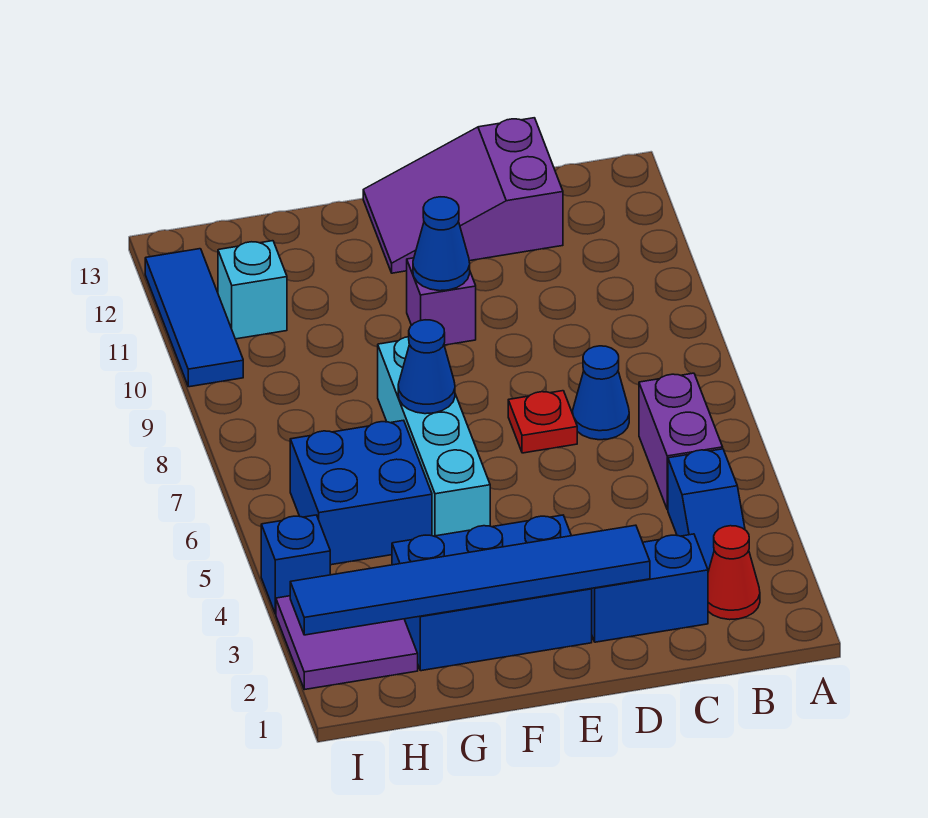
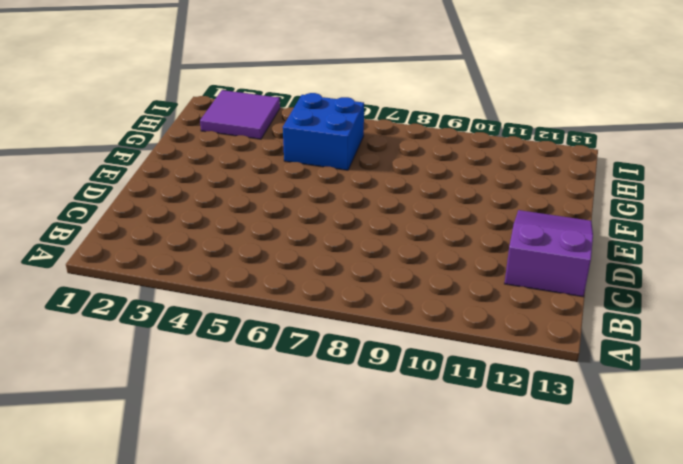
none -> red 1x1 cone [708,526,760,620]
none -> blue 1x2 slope [668,449,745,571]
none -> purple 1x2 brick [639,373,723,510]

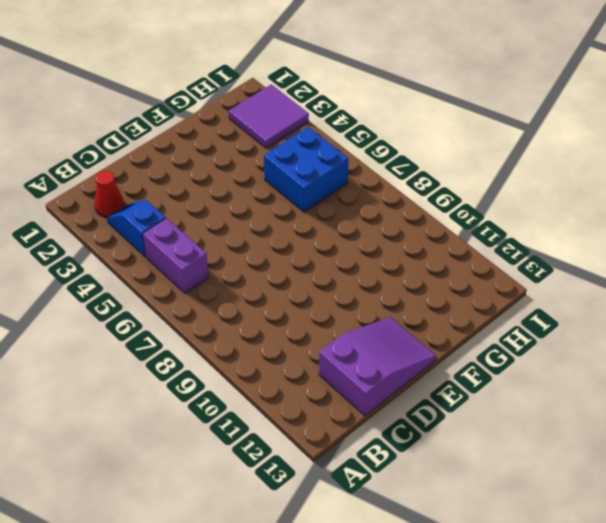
none -> blue 1x2 brick [592,534,708,642]
none -> blue 1x1 cone [573,346,629,440]
none -> red 1x1 plate [508,391,577,453]

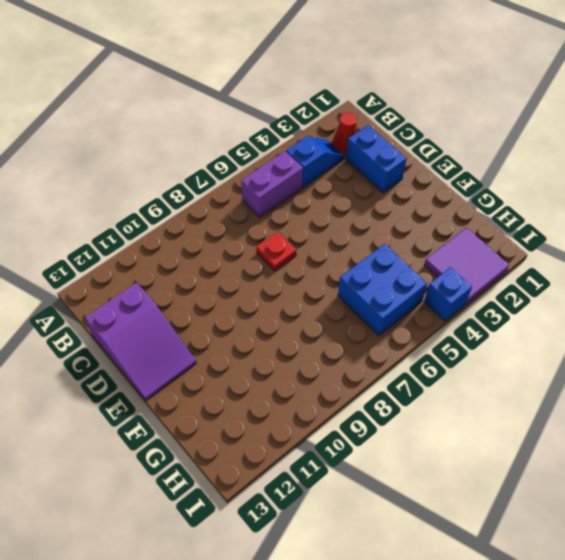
none -> blue 1x1 cone [573,346,629,440]
none -> blue 2x3 brick [392,515,592,671]
none -> purple 1x1 brick [407,258,476,345]

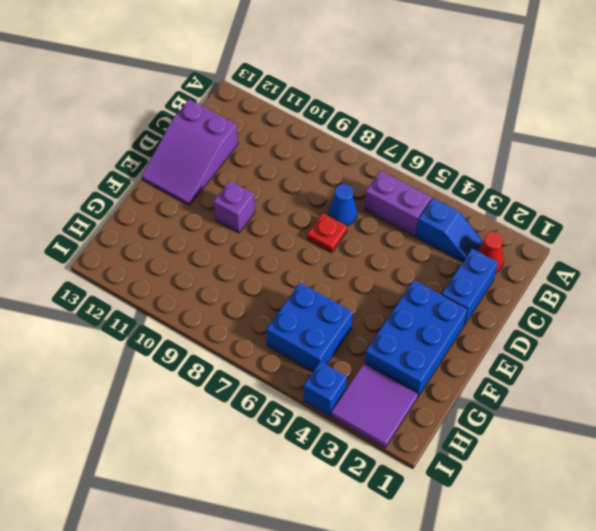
none -> cyan 1x4 brick [378,337,490,536]
none -> cyan 1x1 brick [218,241,287,339]
none -> blue 1x3 tile [145,249,243,387]

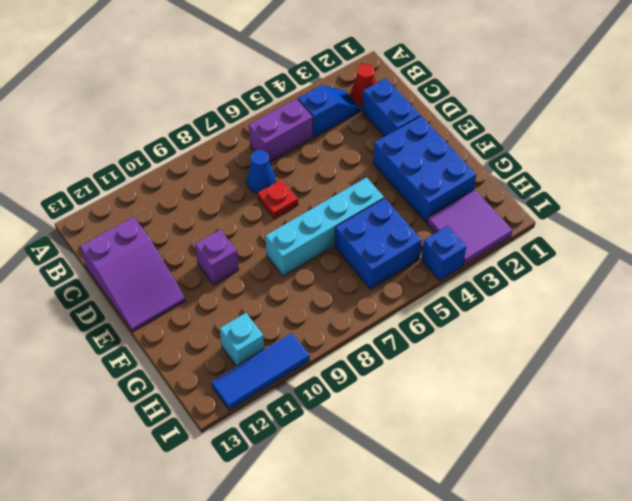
none -> blue 1x6 tile [290,525,650,635]
none -> blue 1x1 cone [413,197,470,291]
none -> blue 1x1 cone [398,320,455,414]

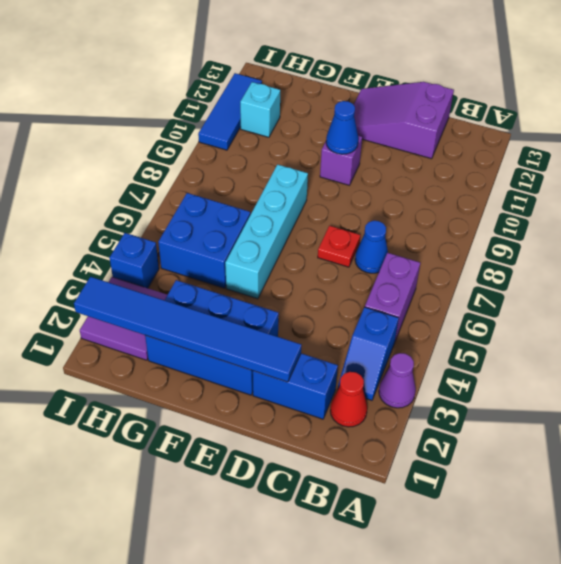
purple 1x1 cone [379,353,416,408] -> none
none -> blue 1x1 cone [398,320,455,414]

